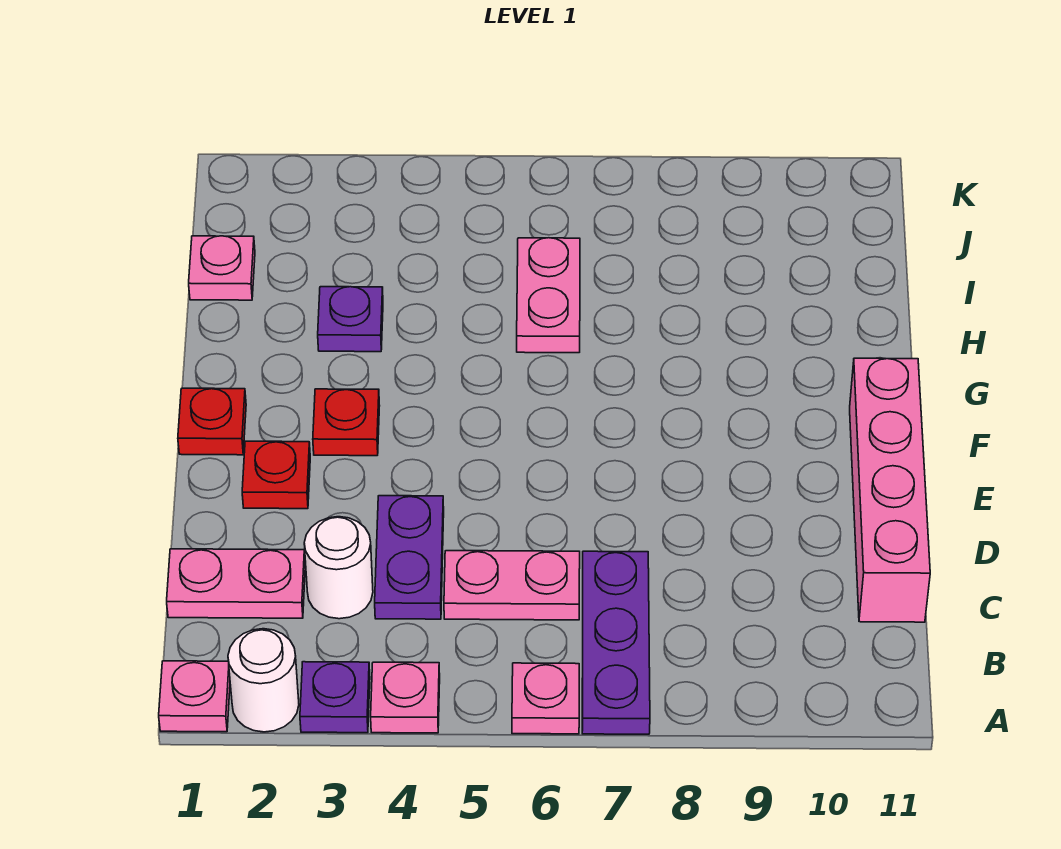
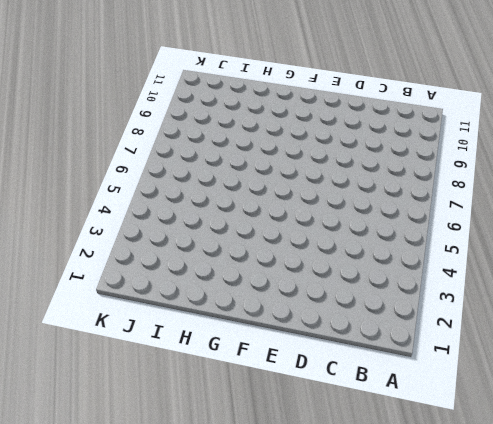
none -> pink 1x1 plate [159,661,230,732]
none -> white 1x1 round brick [228,629,299,732]
none -> purple 1x1 plate [300,662,370,733]

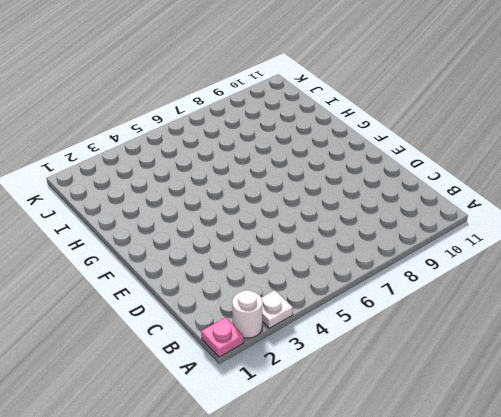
white 1x1 plate [261,290,293,328] -> purple 1x1 plate [300,662,370,733]
none -> pink 1x1 plate [371,662,440,733]
none -> pink 1x1 plate [512,663,579,734]
none -> purple 1x3 plate [582,551,650,734]

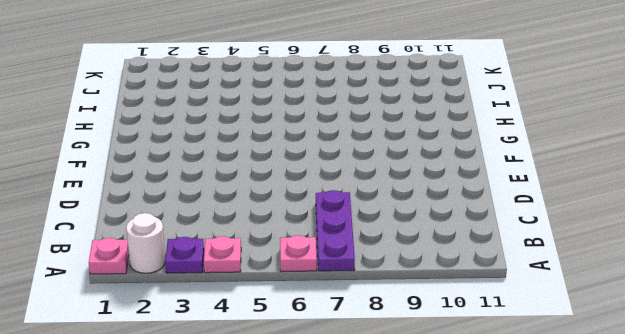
none -> pink 1x2 plate [167,549,305,618]
none -> white 1x1 round brick [304,517,373,619]
none -> purple 1x2 plate [375,496,444,619]

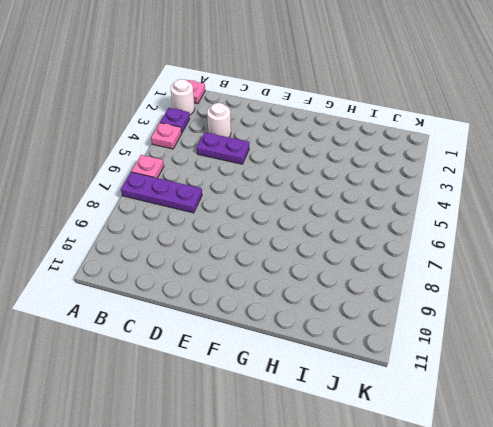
none -> pink 1x2 plate [167,549,305,618]
none -> pink 1x2 plate [444,551,580,620]
none -> pink 1x4 brick [850,358,930,622]

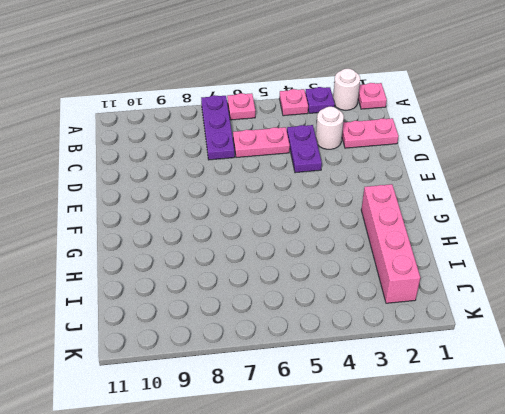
pink 1x4 brick [361,184,420,303] -> pink 1x4 brick moved to [850,358,930,622]
none -> red 1x1 plate [242,441,310,509]
none -> red 1x1 plate [178,388,246,455]
none -> red 1x1 plate [313,389,380,456]

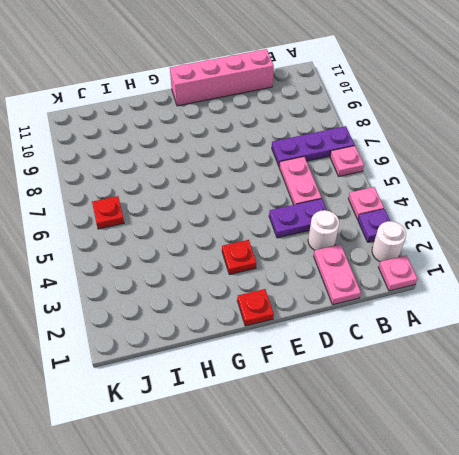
red 1x1 plate [92,196,124,229] -> red 1x1 plate moved to [242,441,310,509]
none -> purple 1x1 plate [318,287,383,352]
none -> pink 1x2 plate [517,238,580,353]
none -> pink 1x1 plate [189,236,255,300]

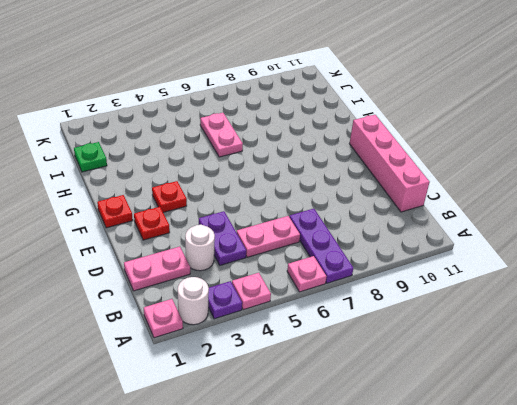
green 1x1 plate [74,142,107,172] -> pink 1x1 plate [189,236,255,300]
none -> purple 1x1 plate [318,287,383,352]

